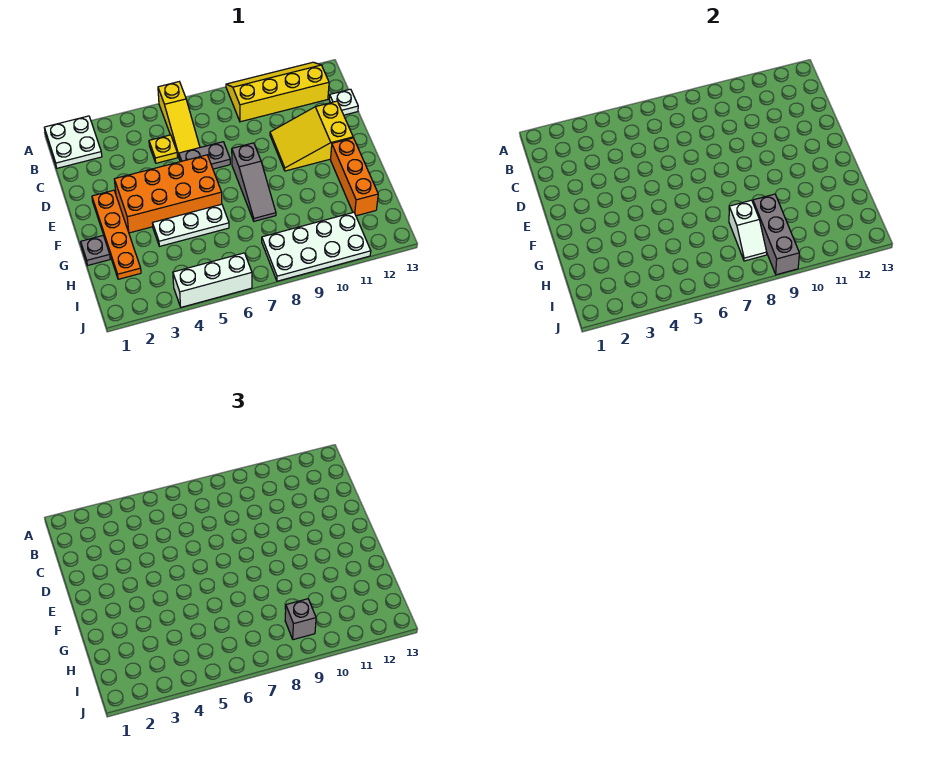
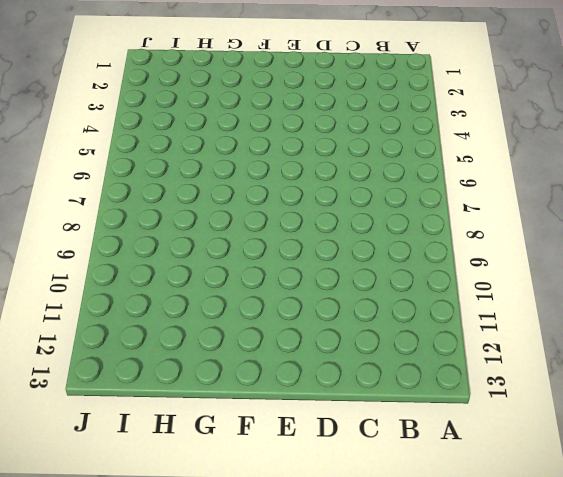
none -> white 2x2 plate [44,116,102,168]
none -> yellow 1x3 slope [158,82,200,157]
none -> yellow 2x4 slope [226,62,329,122]

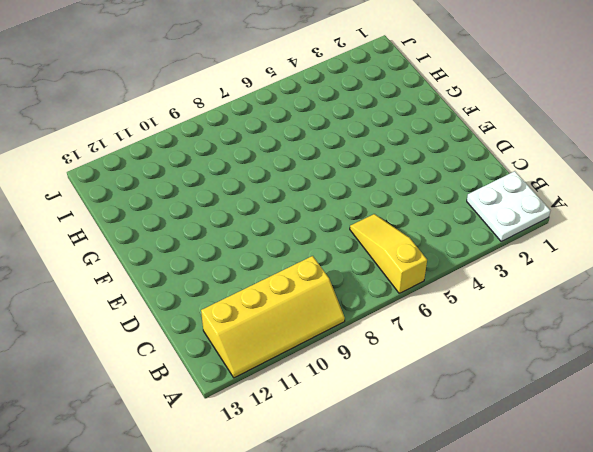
none -> yellow 1x1 plate [149,135,178,163]
none -> white 1x1 plate [329,89,358,115]
none -> grey 1x2 plate [179,142,230,169]

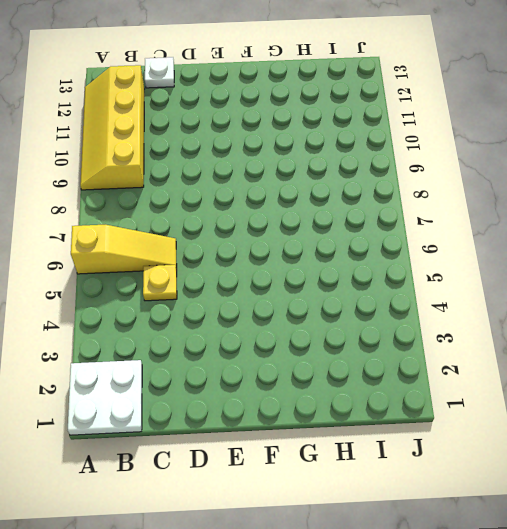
none -> grey 1x2 plate [179,142,230,169]
none -> yellow 2x3 slope [270,101,353,171]
none -> orange 1x4 plate [92,190,141,279]

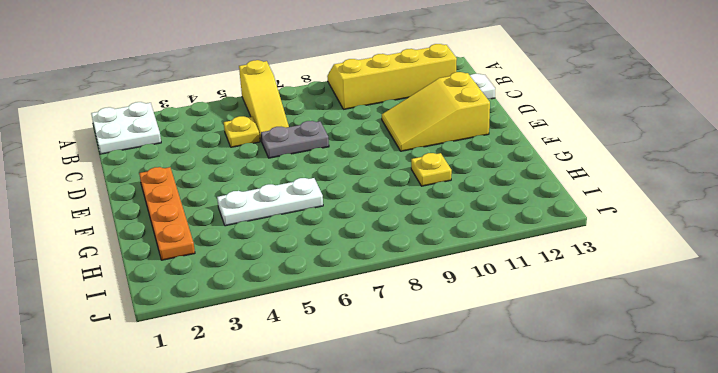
yellow 1x1 plate [411,153,452,186] -> none
none -> orange 2x4 brick [114,155,222,233]
none -> grey 1x3 slope [232,143,276,221]
none -> orange 1x3 brick [331,138,378,216]

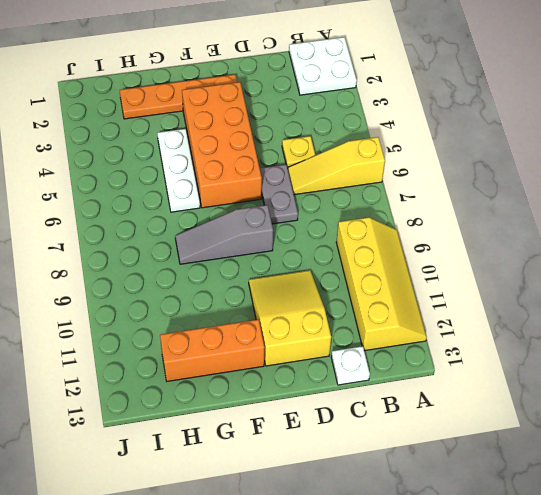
none -> grey 1x1 plate [81,235,110,265]
none -> white 2x4 plate [262,212,371,281]
none -> white 1x3 brick [173,253,252,307]

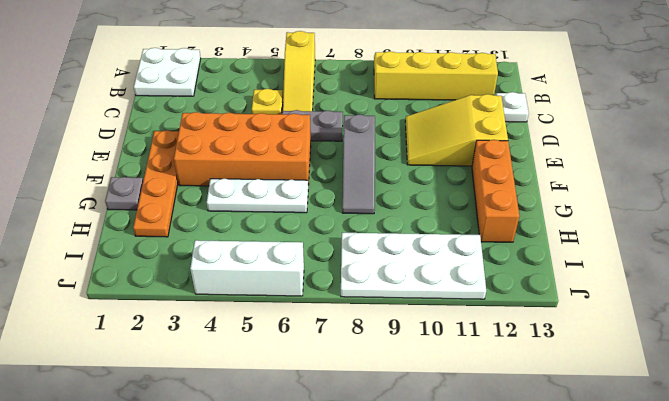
none -> white 1x2 slope [729,200,767,261]
none -> grey 1x3 brick [753,194,799,275]
none -> grey 1x1 brick [285,599,316,640]

